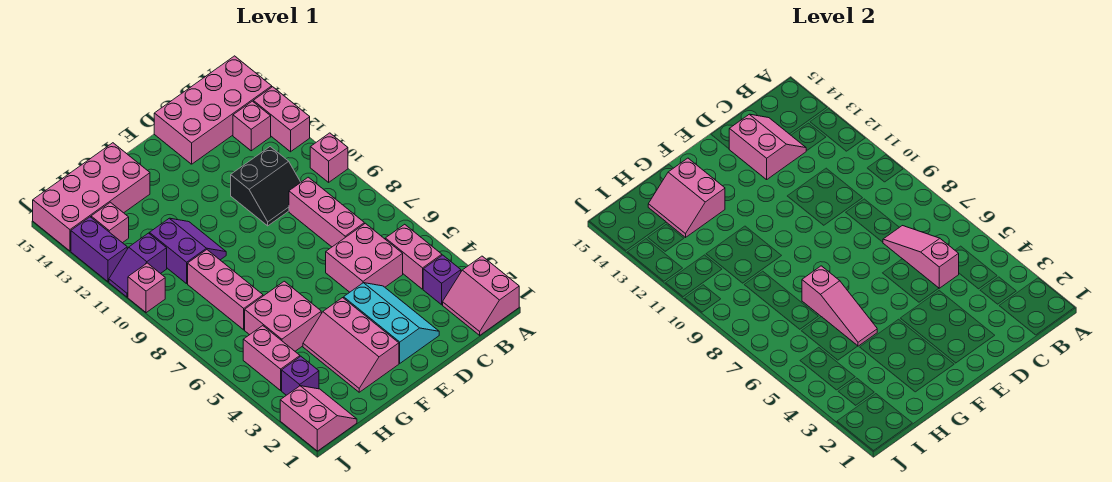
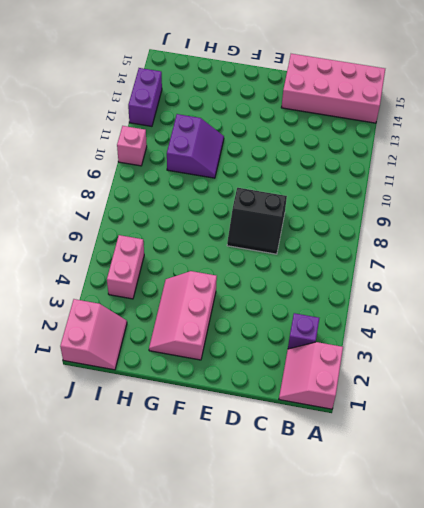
black 2x2 slope [227,188,287,254] -> black 2x2 slope moved to [231,147,301,226]
none -> pink 1x1 brick [310,133,348,182]
none -> pink 1x2 brick [253,87,310,152]
none -> pink 1x2 brick [385,224,442,289]

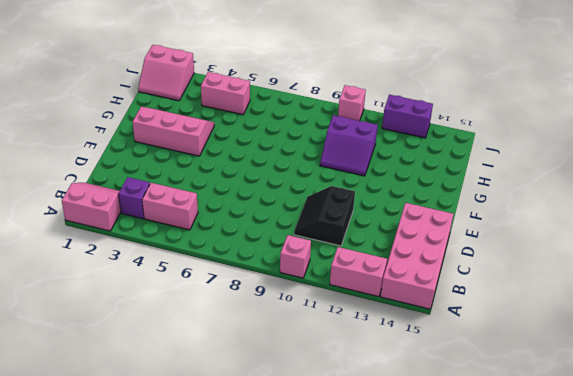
none -> pink 1x1 brick [233,101,271,151]
none -> pink 2x2 brick [326,223,403,292]
none -> pink 1x3 brick [289,177,364,247]

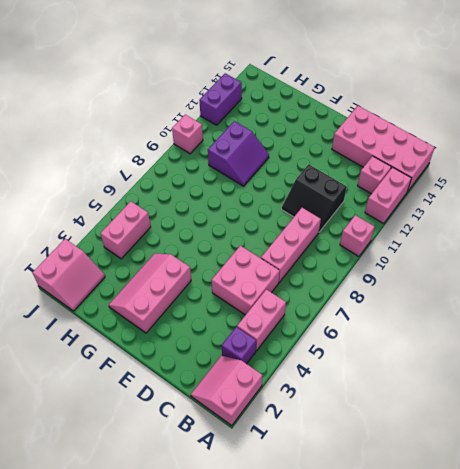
none -> cyan 2x3 slope [344,283,439,363]
none -> pink 2x2 brick [245,281,321,351]
none -> pink 2x4 brick [33,143,150,251]

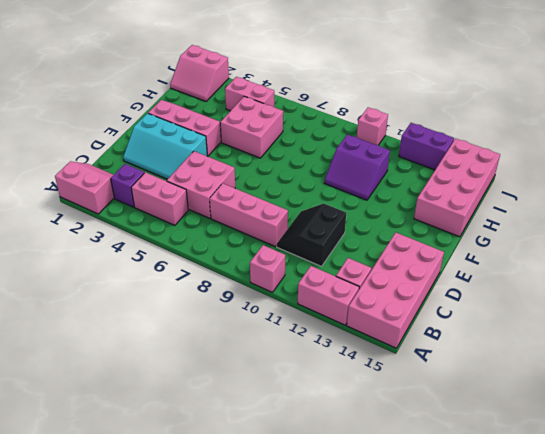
none -> pink 1x3 brick [188,250,263,330]
none -> purple 1x1 brick [282,356,319,395]
none -> purple 1x2 slope [109,233,167,297]

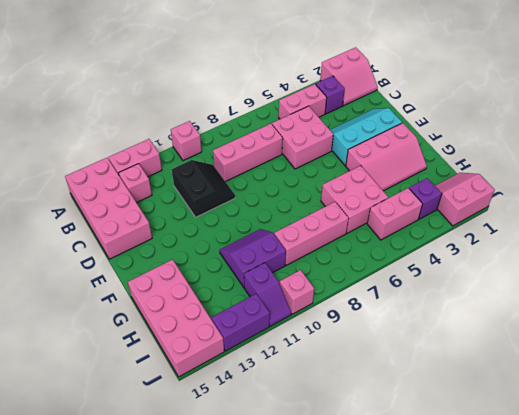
none -> pink 1x1 brick [91,202,129,243]
none -> pink 1x3 slope [883,226,959,288]
none -> pink 2x2 slope [729,114,806,180]

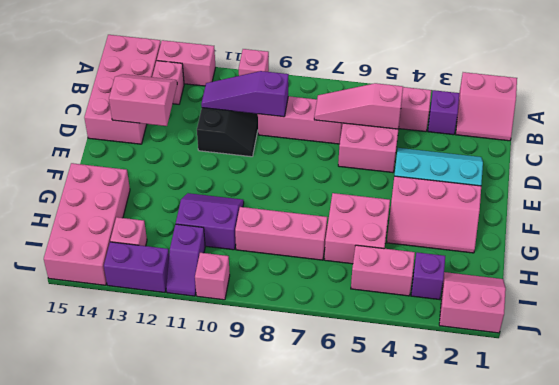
purple 1x3 slope [201,71,289,117] -> none
none -> pink 1x3 slope [802,266,877,346]
none -> pink 2x2 slope [648,158,725,237]

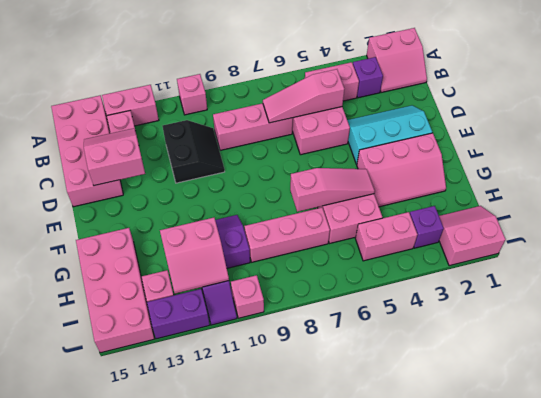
pink 2x2 slope [160,218,229,294] -> pink 2x2 slope moved to [648,158,725,237]

